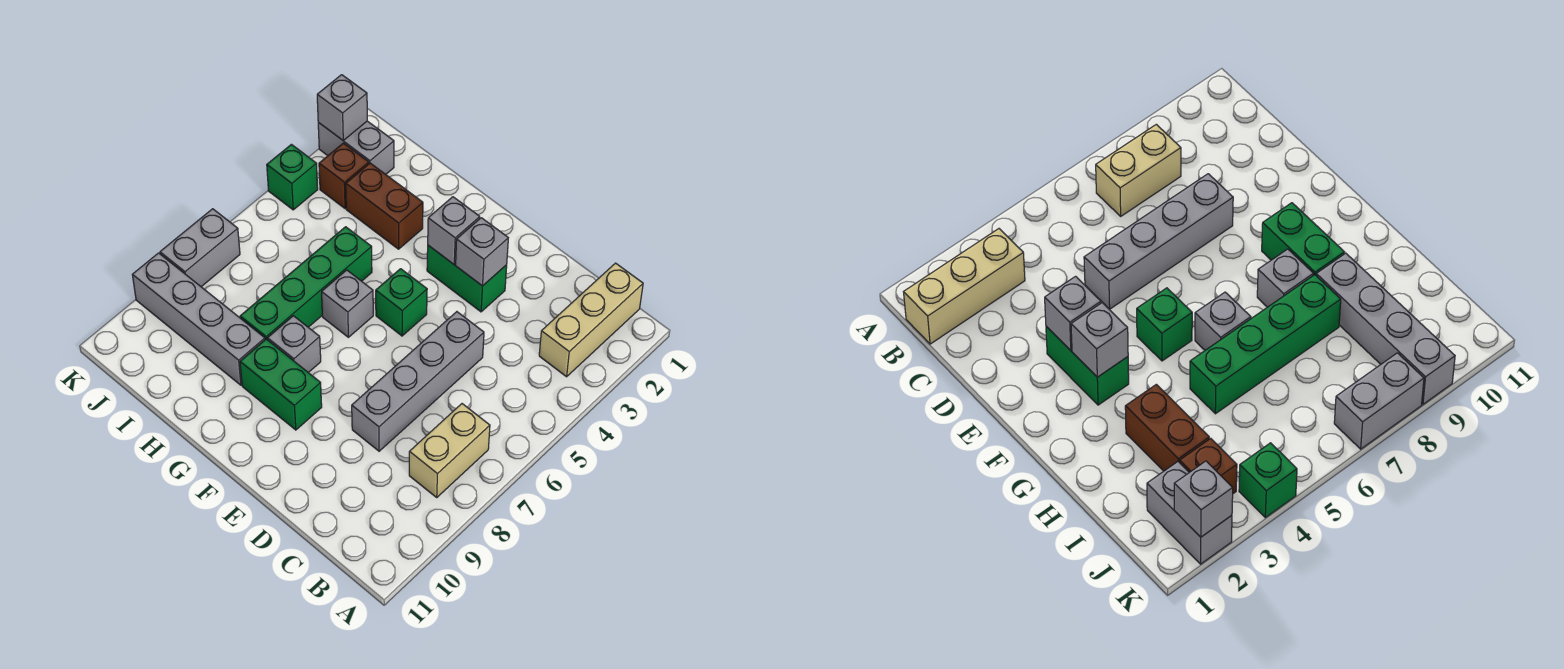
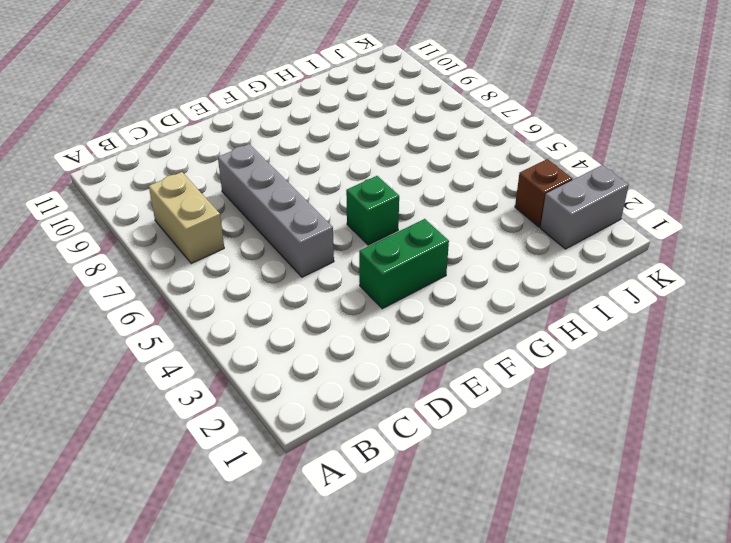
none -> tan 1x3 brick [539,263,643,377]
none -> green 1x2 brick [240,339,322,430]
none -> grey 1x1 brick [322,270,373,337]

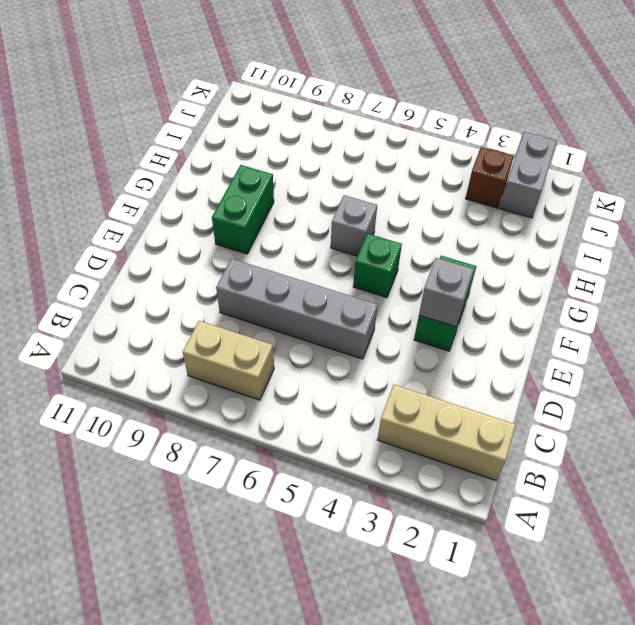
none -> grey 1x1 brick [268,316,321,373]
none -> brown 1x2 brick [346,163,423,249]
none -> green 1x4 brick [240,227,372,340]

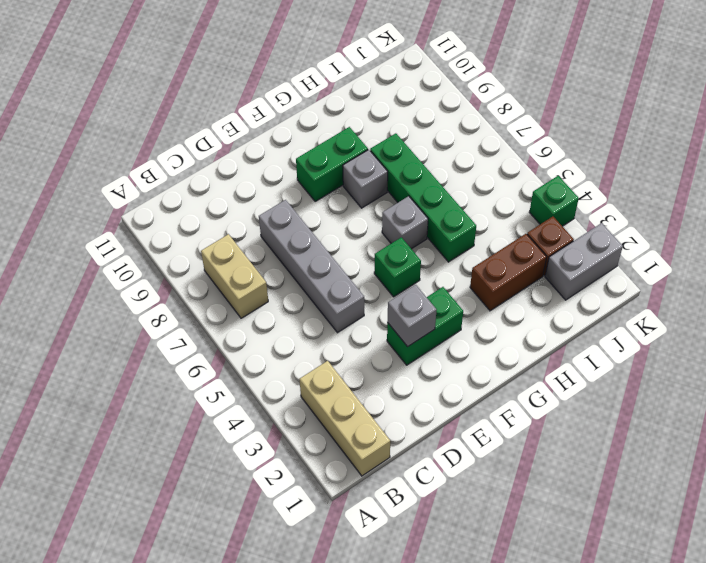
none -> grey 1x4 brick [132,253,265,385]
none -> grey 1x2 brick [160,209,240,287]
none -> grey 1x1 brick [428,197,480,264]

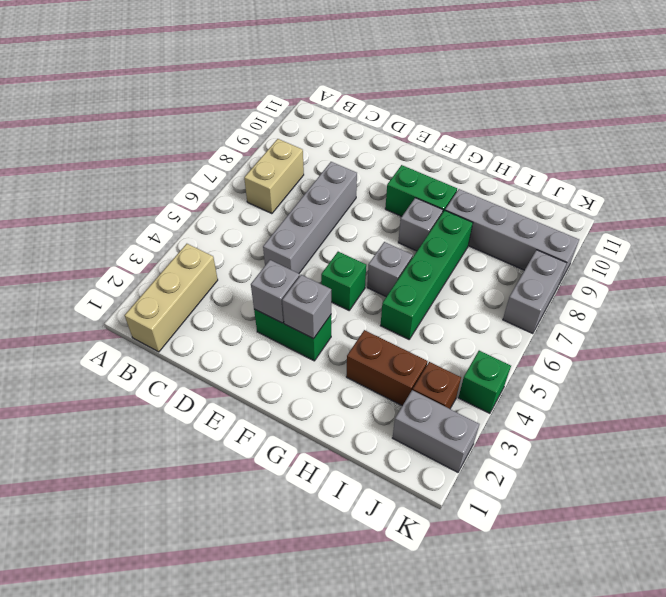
none -> grey 1x1 brick [317,75,367,140]

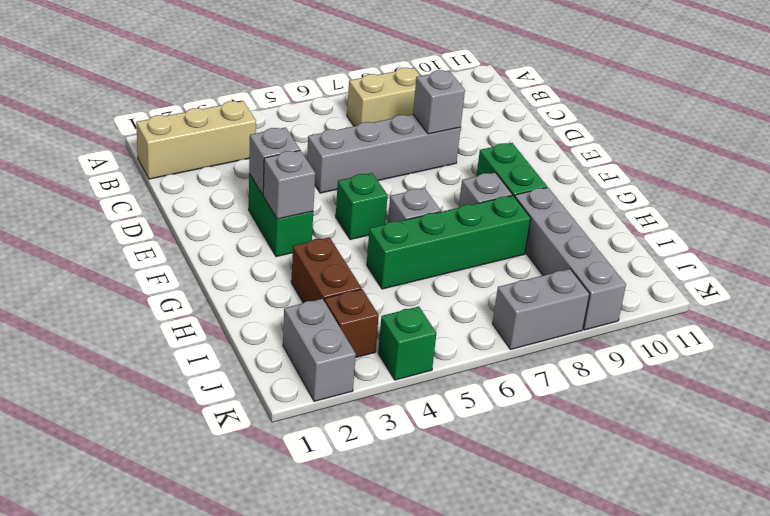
grey 1x1 brick [413,70,465,134] -> grey 1x1 brick moved to [317,75,367,140]

